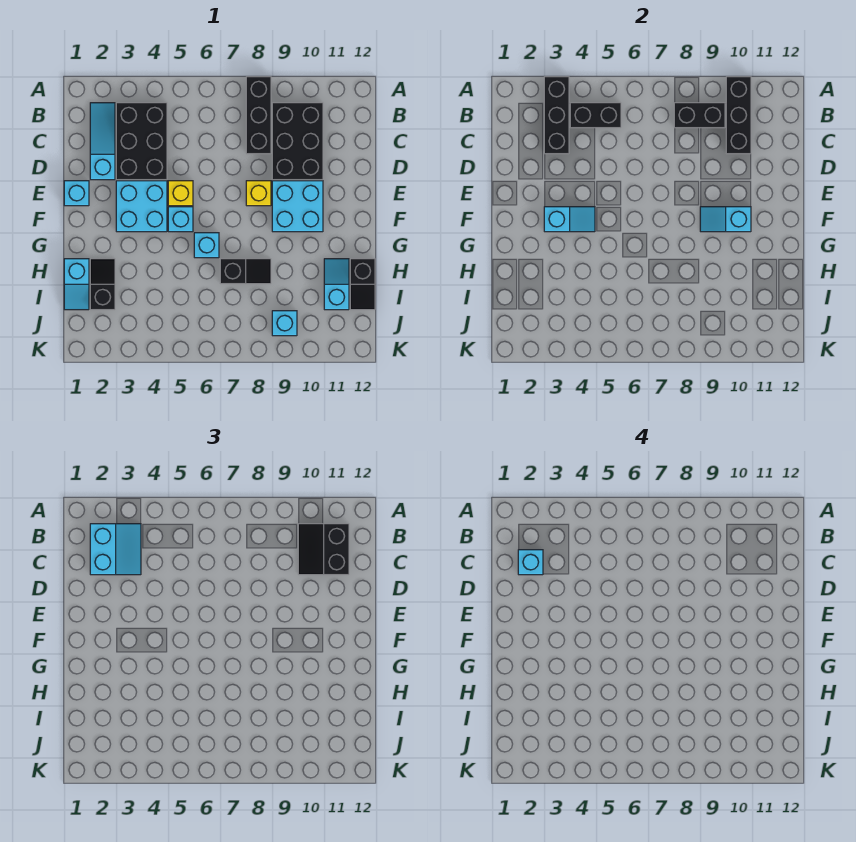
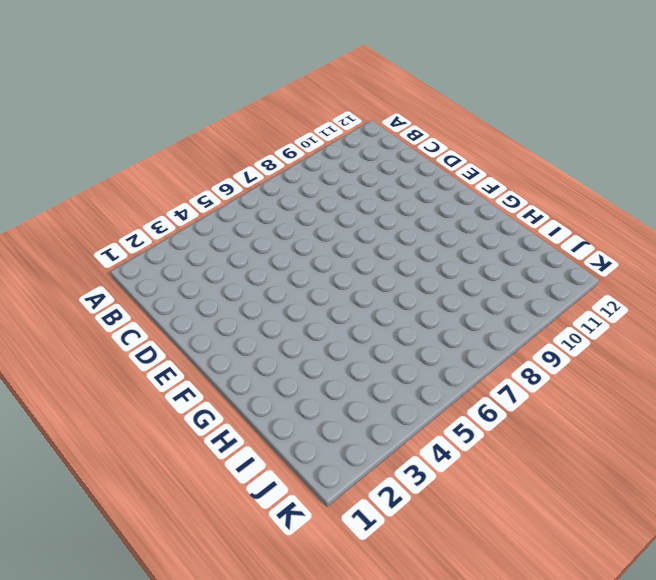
none -> black 1x3 brick [246,77,271,154]
none -> cyan 1x3 slope [90,103,115,180]
none -> black 2x3 brick [116,103,167,180]

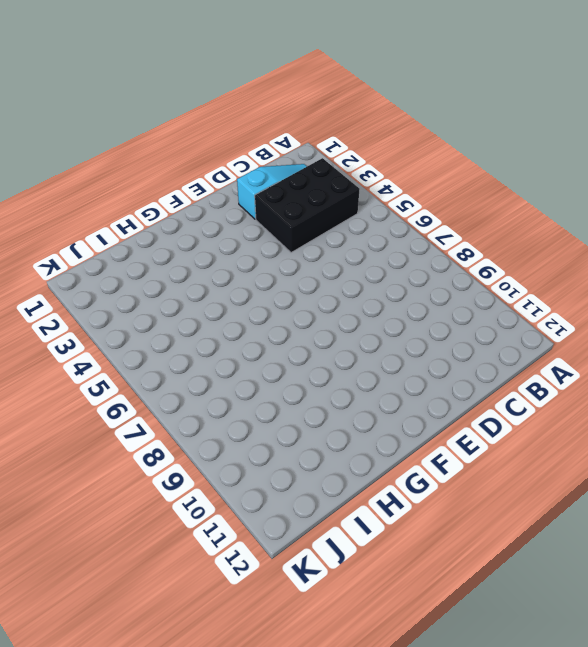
none -> black 1x3 brick [246,77,271,154]
none -> black 2x3 brick [272,103,323,180]
none -> cyan 1x1 brick [64,181,89,206]

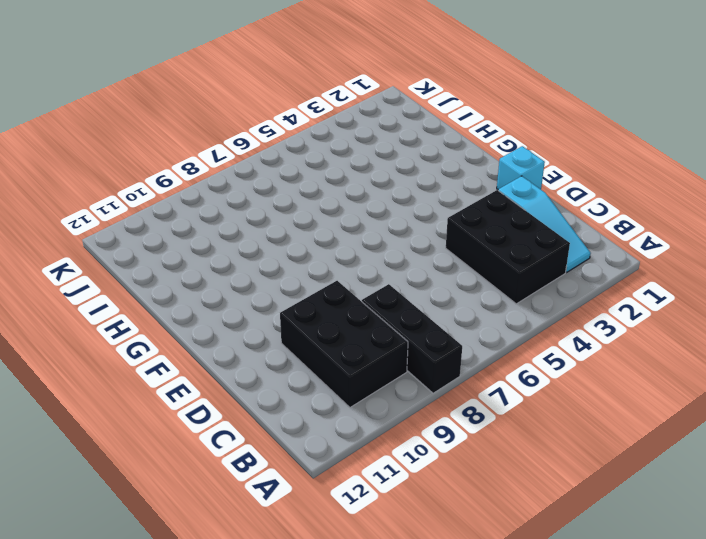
none -> cyan 2x2 brick [116,181,167,232]
none -> yellow 1x1 brick [168,181,193,206]
none -> yellow 1x1 brick [246,181,271,206]

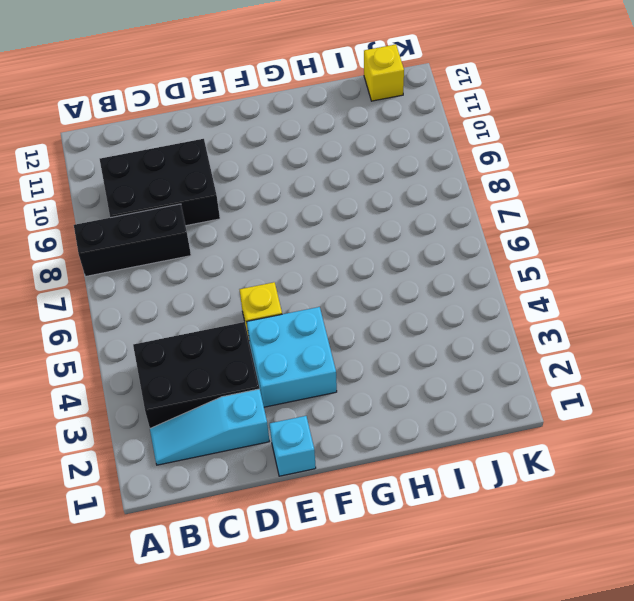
yellow 1x1 brick [364,44,404,101] -> yellow 1x1 brick moved to [246,181,271,206]
none -> cyan 2x2 brick [272,181,323,232]
none -> cyan 1x1 brick [168,207,193,232]
none -> cyan 1x1 brick [194,233,219,258]

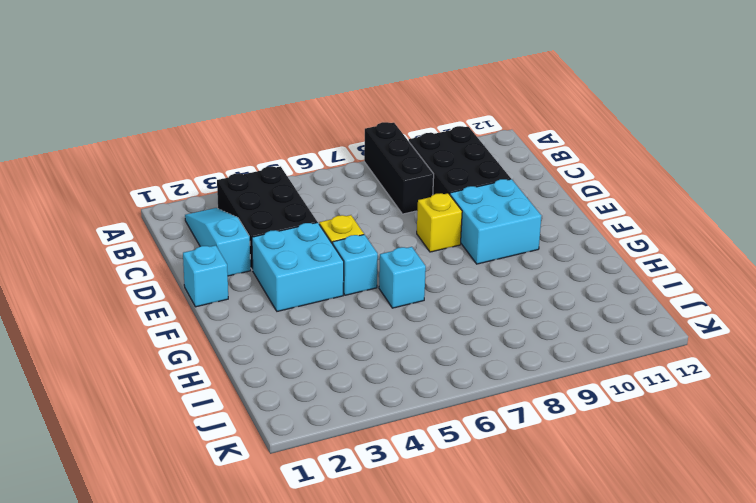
none -> cyan 1x2 slope [64,259,89,310]
none -> black 1x2 slope [90,259,115,310]
none -> black 1x2 slope [220,259,271,284]

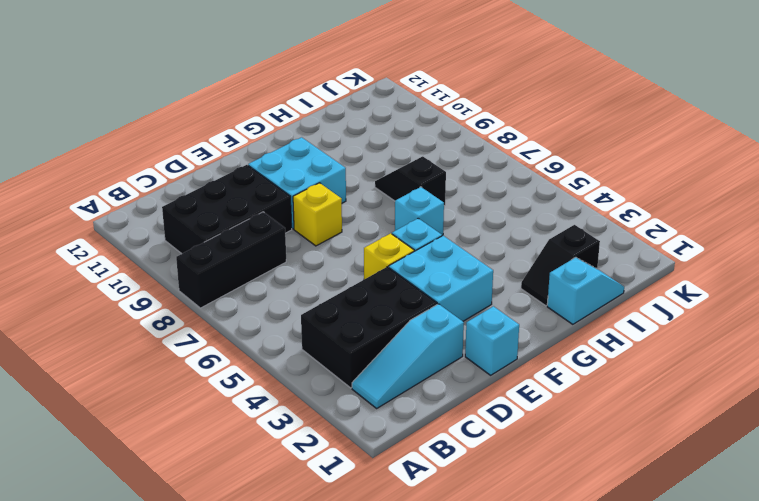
none -> cyan 1x2 slope [324,259,349,310]
none -> black 1x2 slope [350,259,375,310]
none -> cyan 1x1 brick [272,311,297,336]

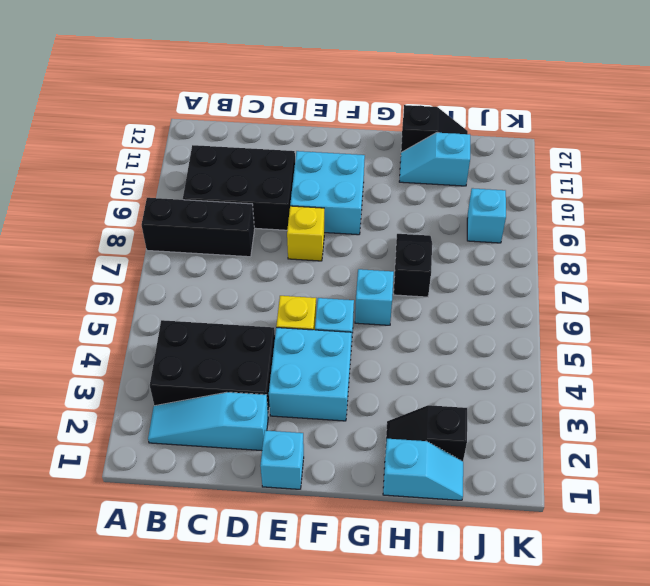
none -> black 1x3 brick [544,77,569,154]
none -> black 1x3 brick [726,77,751,154]
none -> black 1x2 brick [570,103,621,128]

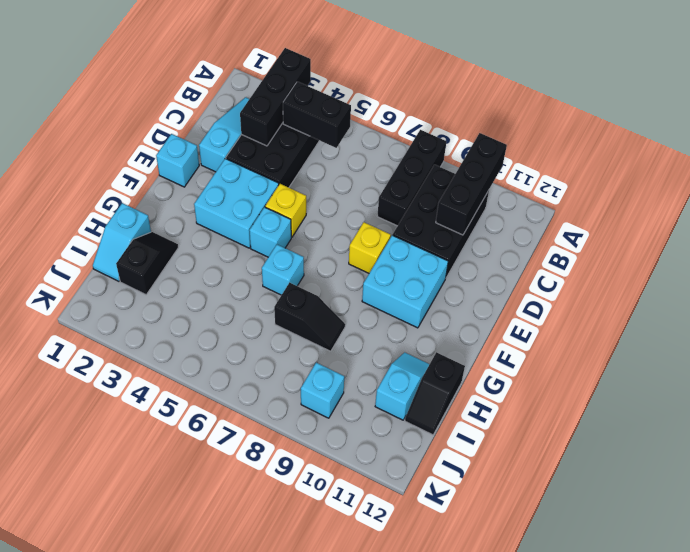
none -> black 1x2 brick [674,103,725,128]
none -> cyan 1x2 slope [544,207,595,232]
none -> cyan 1x2 slope [700,207,751,232]

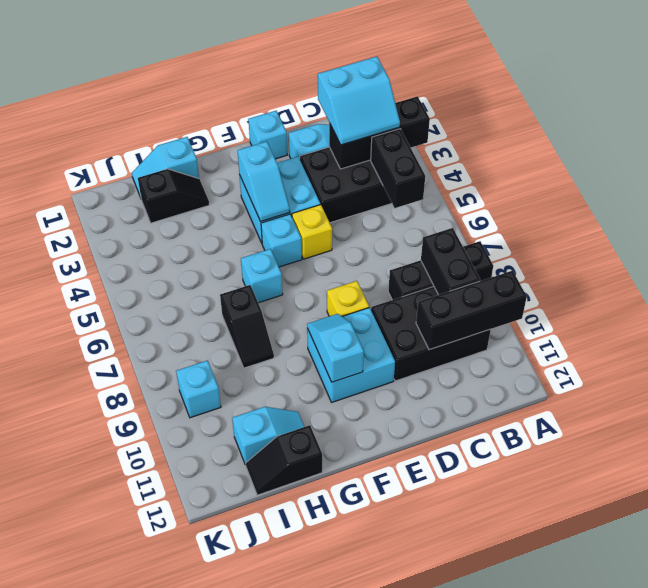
none -> black 2x2 slope [298,524,349,575]
none -> cyan 1x1 brick [518,550,543,575]

